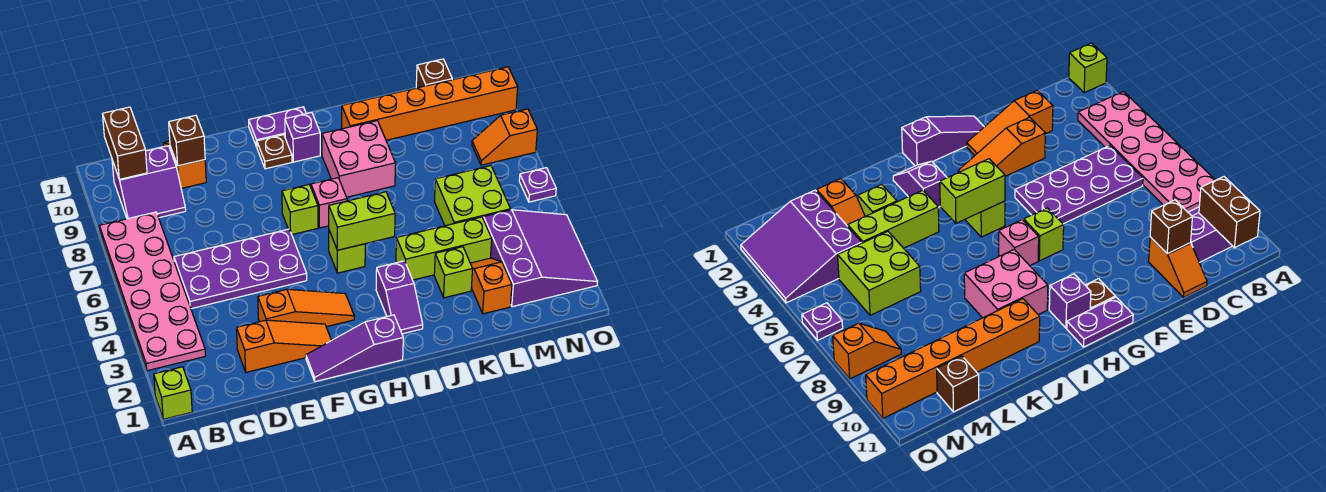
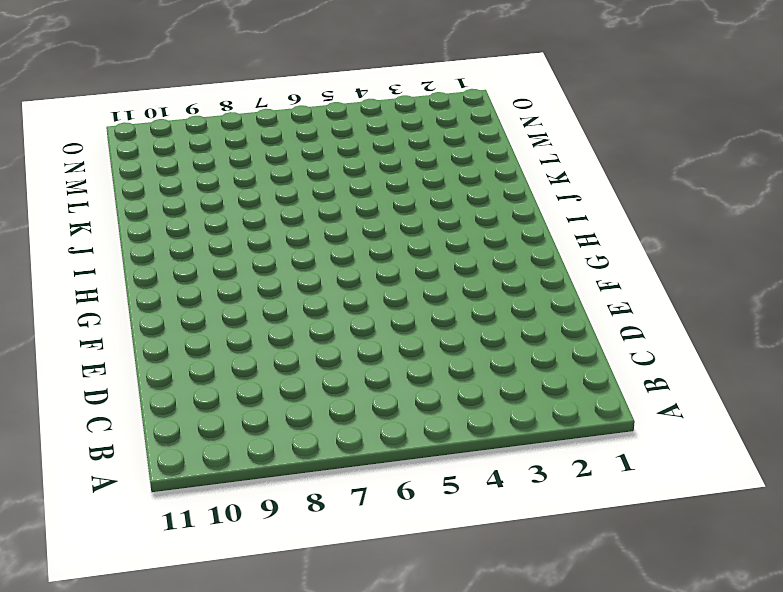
none -> lime 1x1 brick [154,367,192,419]
none -> pink 2x6 plate [100,212,206,371]
none -> purple 2x2 slope [112,146,186,219]

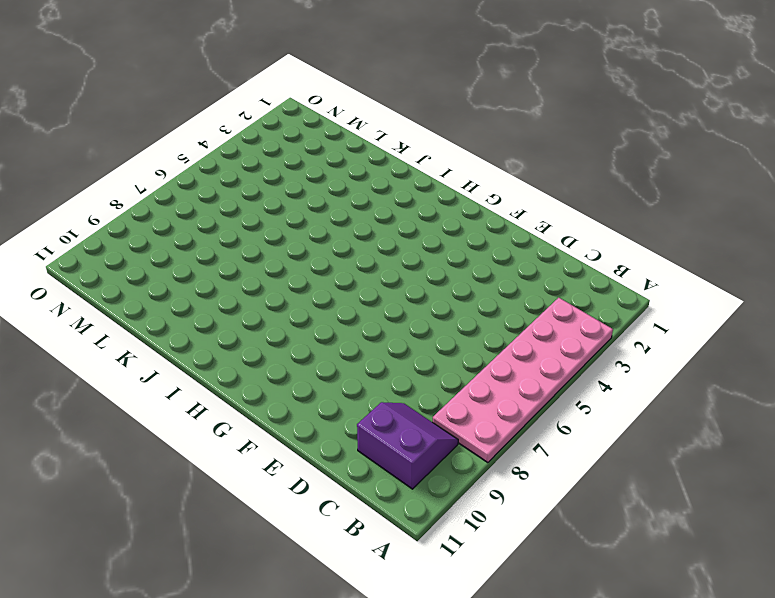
none -> lime 1x1 brick [154,367,192,419]
none -> purple 2x4 plate [174,229,307,309]
none -> orange 1x3 slope [237,320,331,372]

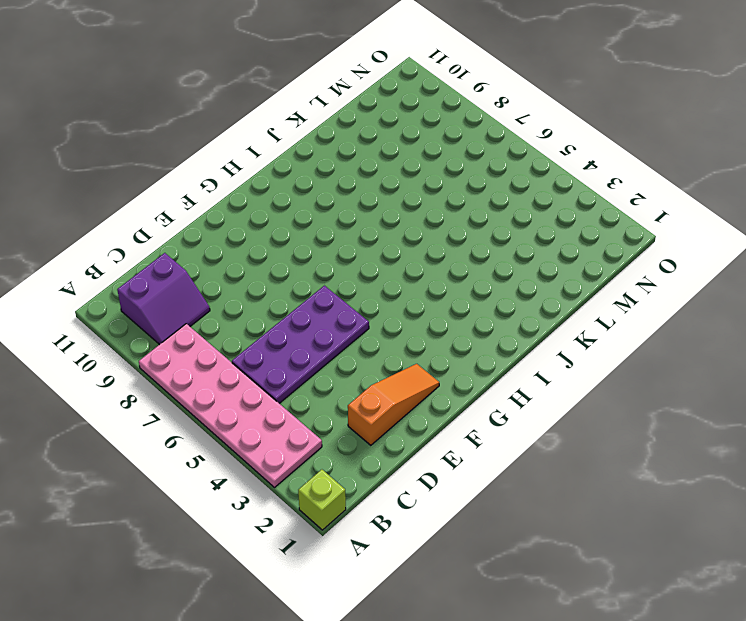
none -> orange 1x2 slope [163,141,206,188]
none -> orange 1x3 slope [258,289,354,327]
none -> purple 1x3 slope [306,315,403,382]

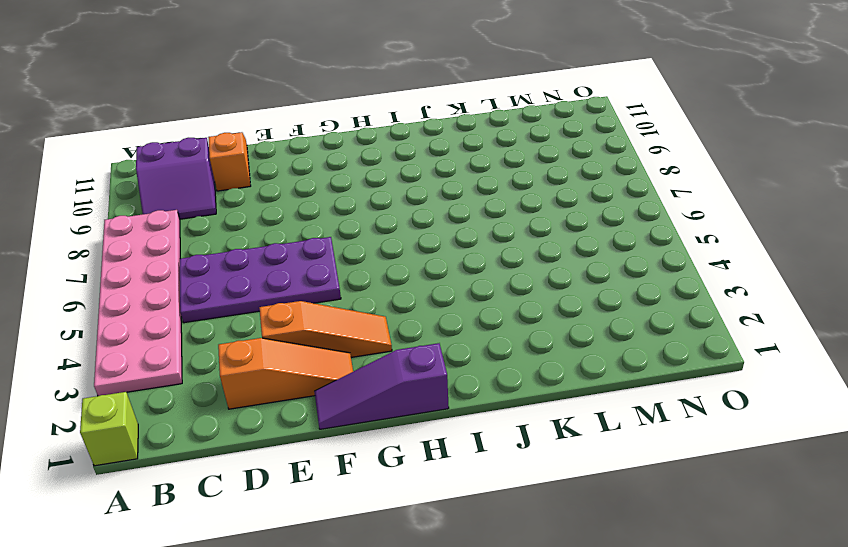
none -> lime 1x1 brick [282,185,318,235]
none -> brown 1x1 plate [257,135,292,169]
none -> purple 1x2 plate [249,107,306,147]

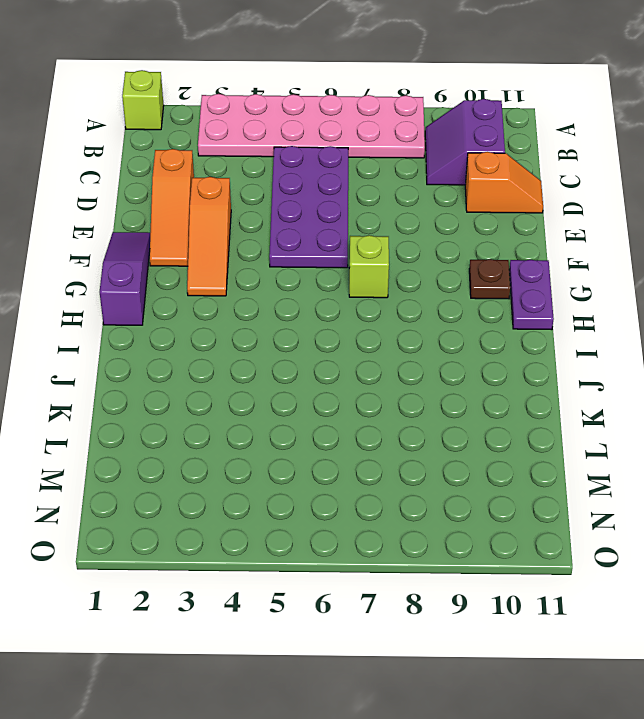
none -> lime 1x1 brick [329,231,365,273]
none -> pink 1x1 brick [311,178,347,228]
none -> purple 1x1 brick [285,112,320,162]

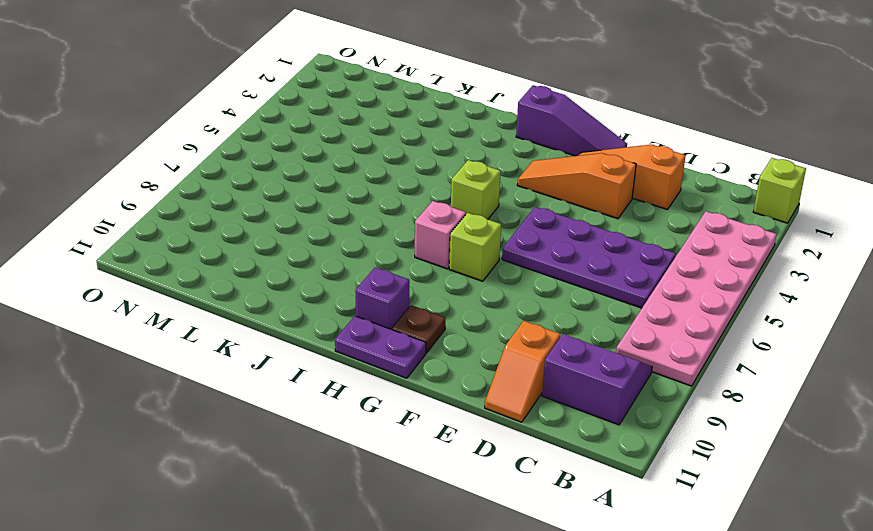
none -> purple 1x2 slope [376,261,423,334]
none -> pink 2x2 brick [322,121,395,197]
none -> lime 1x3 brick [396,217,492,280]

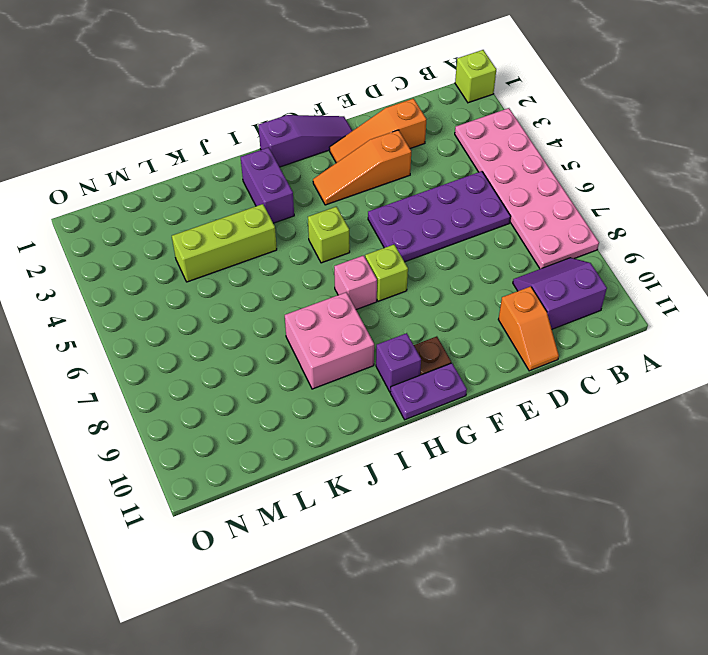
purple 1x2 brick [241,147,294,223] -> purple 1x2 slope [376,261,423,334]
none -> orange 1x6 brick [342,67,518,140]
none -> lime 1x1 brick [434,247,473,298]
none -> orange 1x2 slope [470,258,512,314]

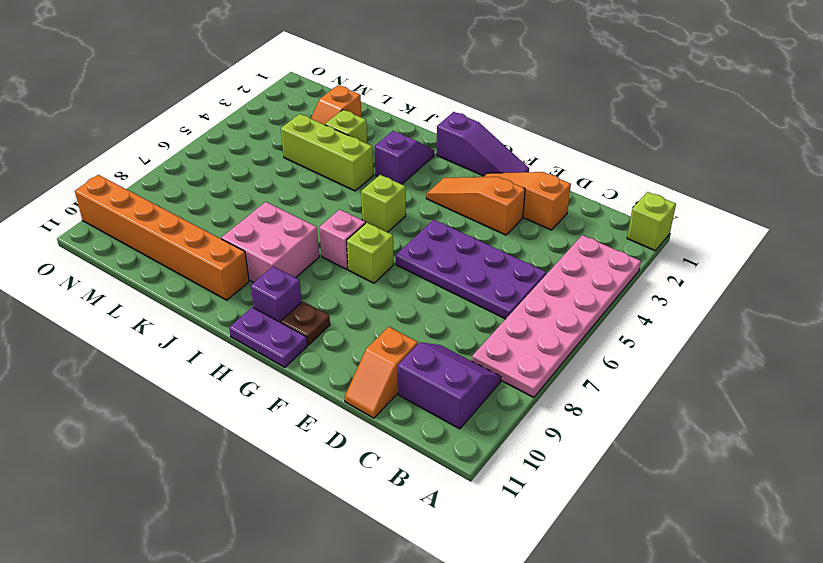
none -> lime 2x2 brick [434,166,511,226]
none -> purple 3x3 slope [483,210,597,307]
none -> brown 1x1 brick [416,59,452,88]

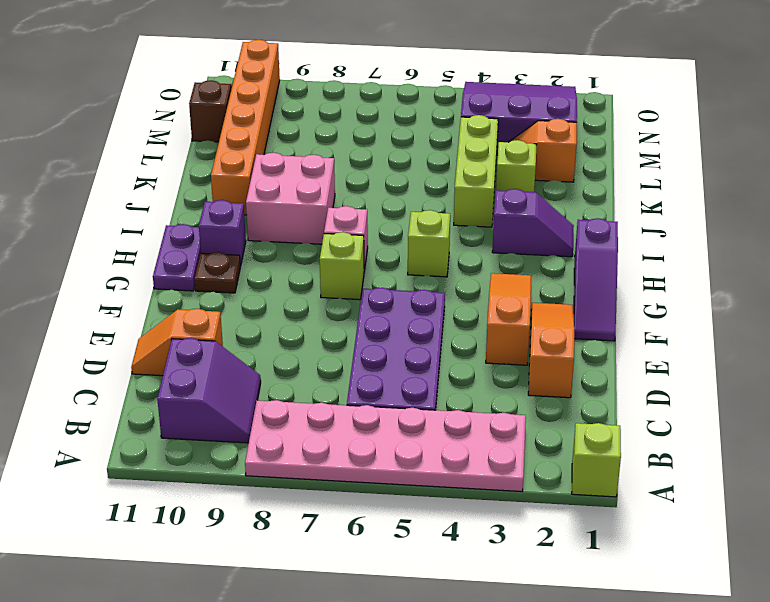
none -> lime 2x2 brick [434,166,511,226]
none -> orange 1x2 slope [472,109,537,165]
none -> purple 1x1 plate [519,168,556,202]

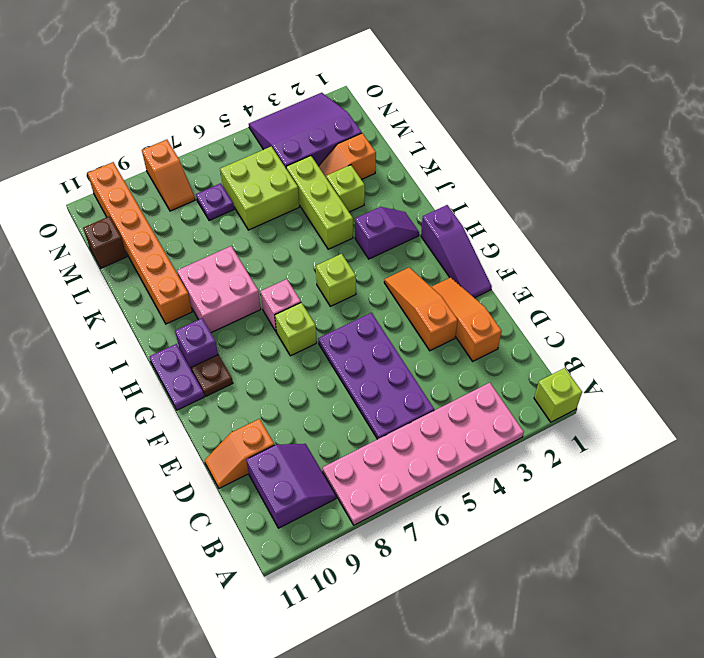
purple 1x1 plate [196,183,234,221] -> purple 1x1 plate moved to [519,168,556,202]
none -> brown 1x2 brick [103,107,147,179]
none -> brown 1x1 brick [169,115,205,166]
none -> lime 1x2 brick [329,192,395,250]

